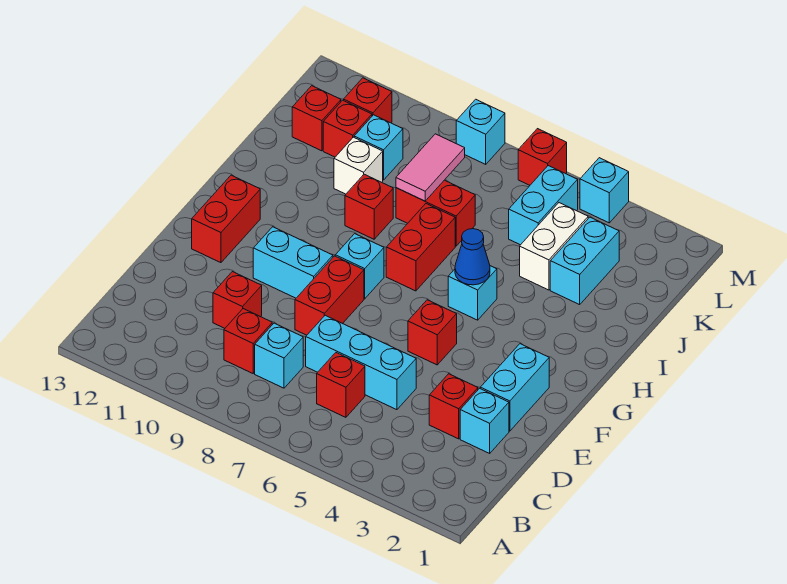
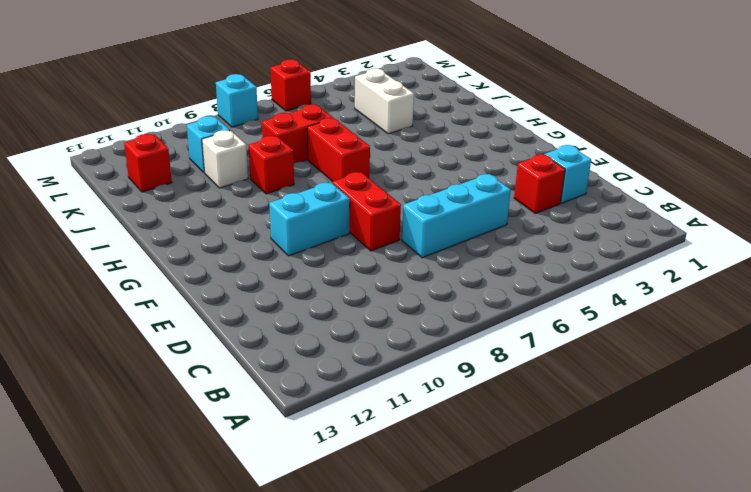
none -> red 1x1 brick [317,353,365,417]
none -> cyan 1x1 brick [255,323,303,388]
none -> red 1x1 brick [224,309,272,373]
none -> red 1x1 brick [213,272,262,328]

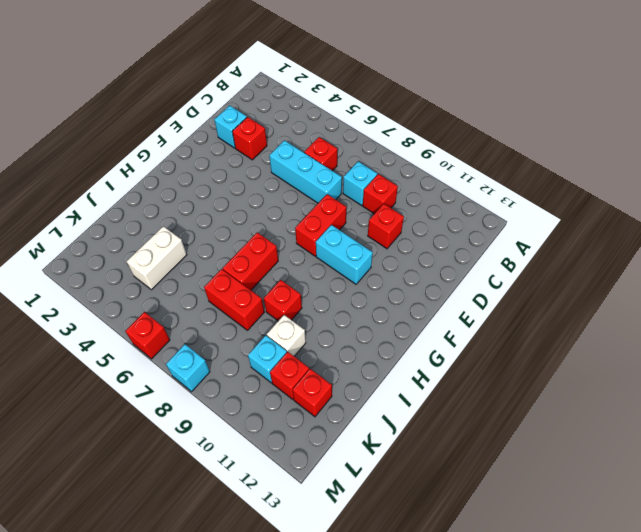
none -> cyan 1x2 brick [480,344,549,431]
none -> red 1x1 brick [408,300,457,365]
none -> red 1x2 brick [192,175,260,263]
none -> cyan 1x1 brick [335,234,384,299]

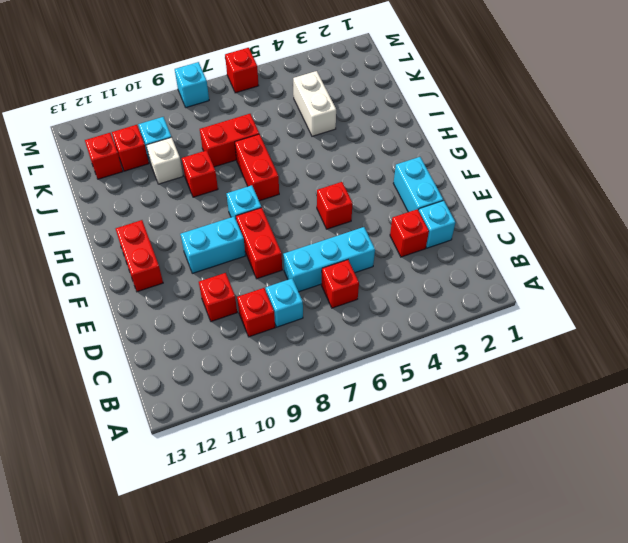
none -> cyan 1x1 brick [448,266,497,320]
none -> cyan 1x2 brick [550,217,619,305]
none -> cyan 1x2 brick [509,166,578,245]
none -> red 1x1 brick [344,78,392,123]

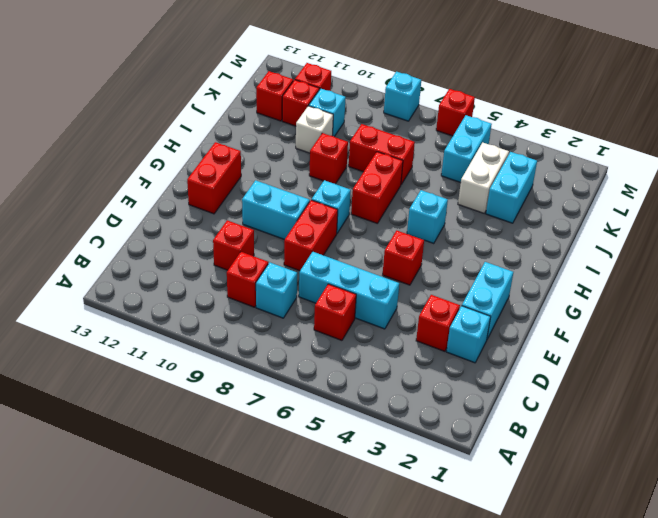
none -> cyan 1x1 brick [580,158,629,223]
none -> blue 1x1 cone [455,229,490,285]
none -> pink 1x2 tile [396,134,465,201]

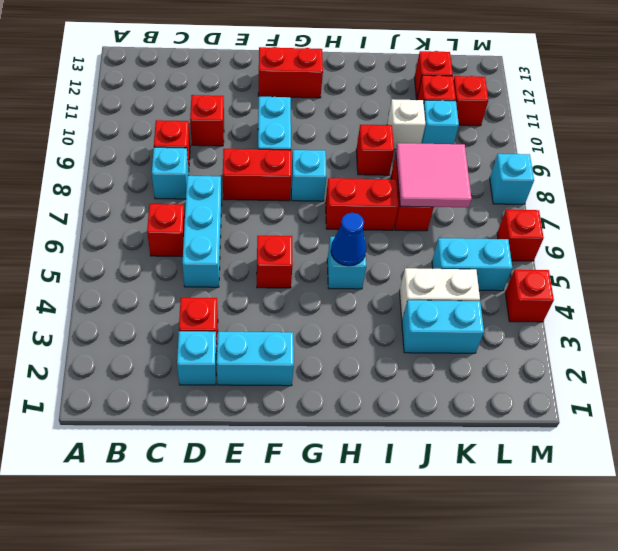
pink 2x2 tile [396,143,471,207] -> pink 1x2 tile [396,134,465,201]
red 1x1 brick [505,270,554,322] -> cyan 1x1 brick [580,158,629,223]

